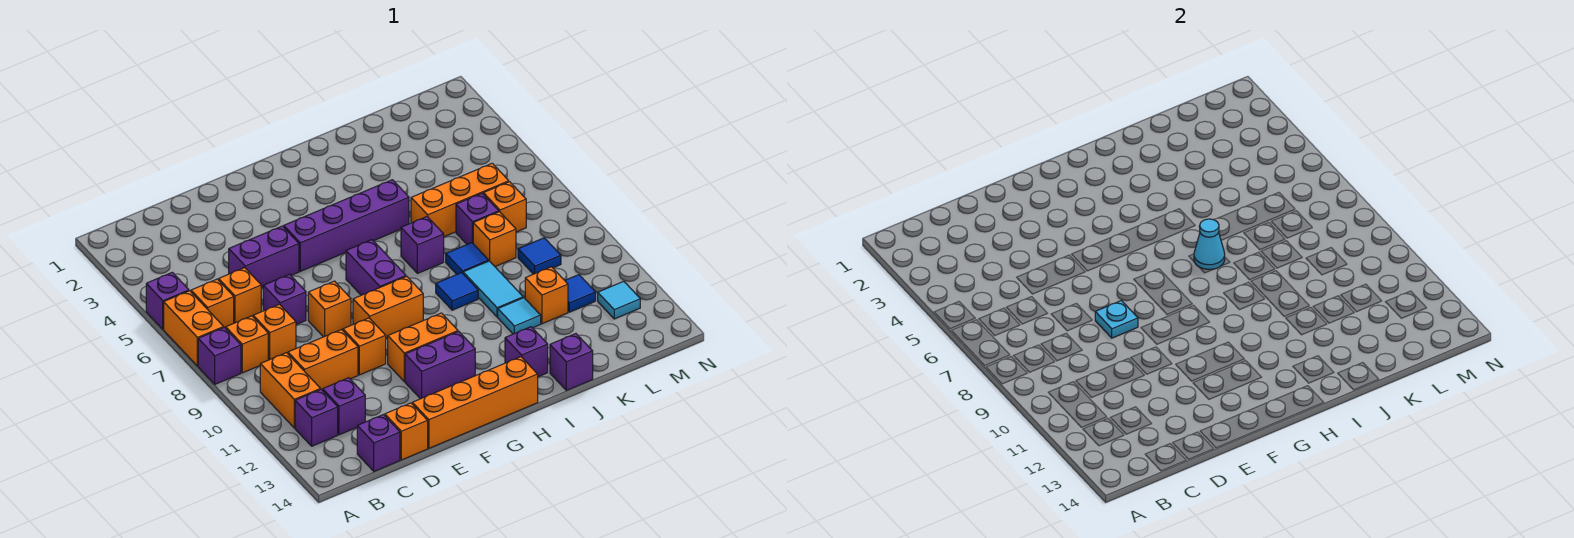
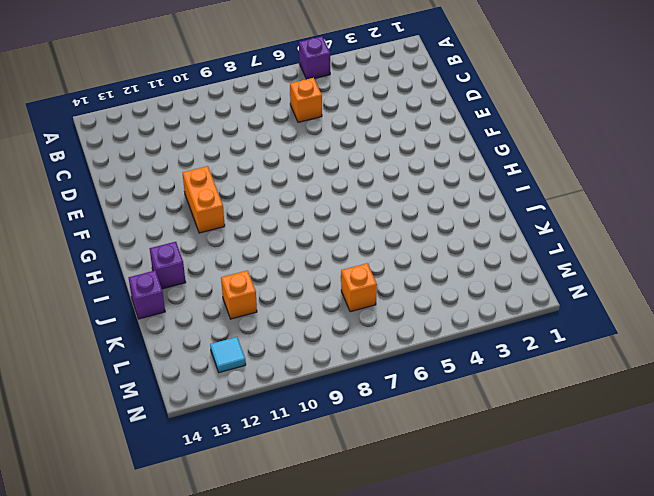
none -> orange 1x2 brick [164,291,224,366]
none -> purple 1x1 brick [198,327,241,384]
none -> orange 1x1 brick [191,279,234,328]
none -> orange 1x1 brick [226,316,268,373]

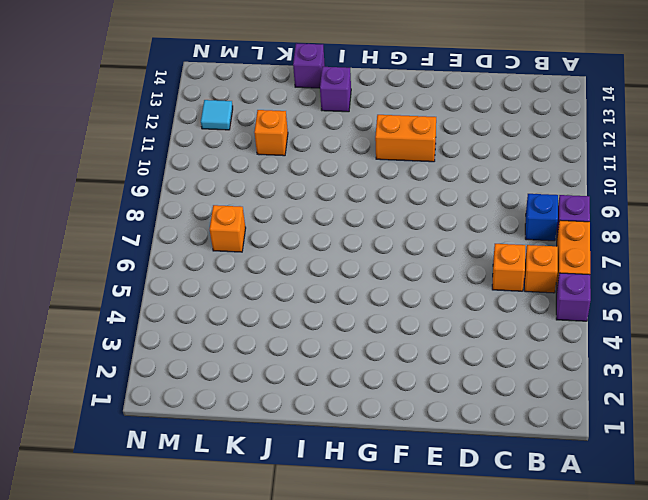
blue 1x1 brick [525,194,558,241] -> orange 1x1 brick [226,316,268,373]
none -> orange 1x2 brick [260,353,320,428]
none -> purple 1x1 brick [295,389,338,446]
none -> orange 1x1 brick [253,304,296,360]
none -> orange 1x2 brick [288,330,358,391]

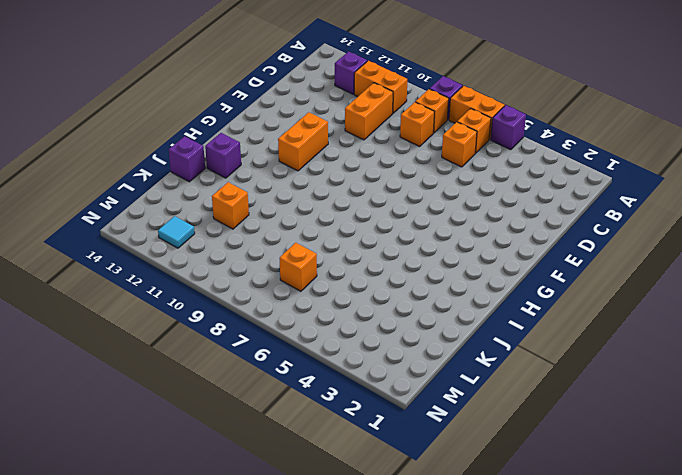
none -> purple 1x1 brick [323,378,365,435]
none -> purple 1x1 brick [357,415,400,471]
none -> purple 1x2 brick [229,226,299,288]
none -> purple 1x1 brick [263,274,306,325]

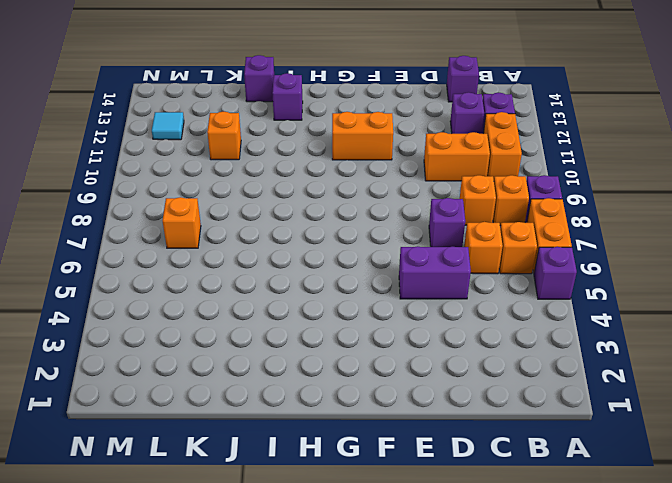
none -> orange 1x1 brick [385,403,428,460]
none -> orange 1x1 brick [308,281,351,337]
none -> orange 1x1 brick [343,318,386,375]
none -> orange 1x4 brick [412,357,538,448]

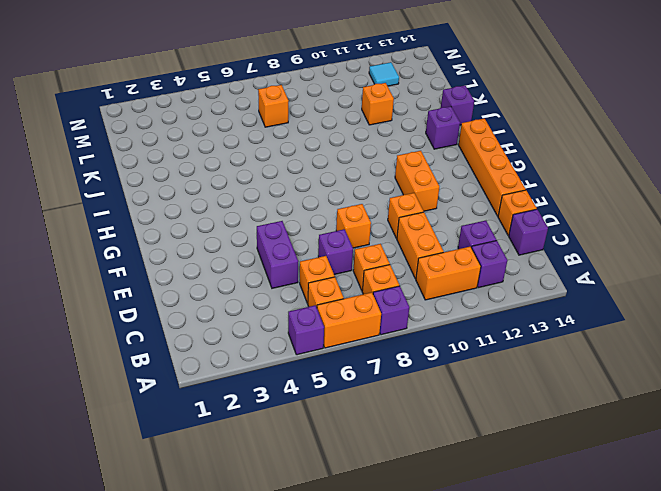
none -> purple 1x4 brick [284,180,409,271]
none -> orange 1x2 brick [353,276,423,338]
none -> purple 1x2 brick [405,332,475,399]
none -> purple 1x2 brick [346,240,406,295]

